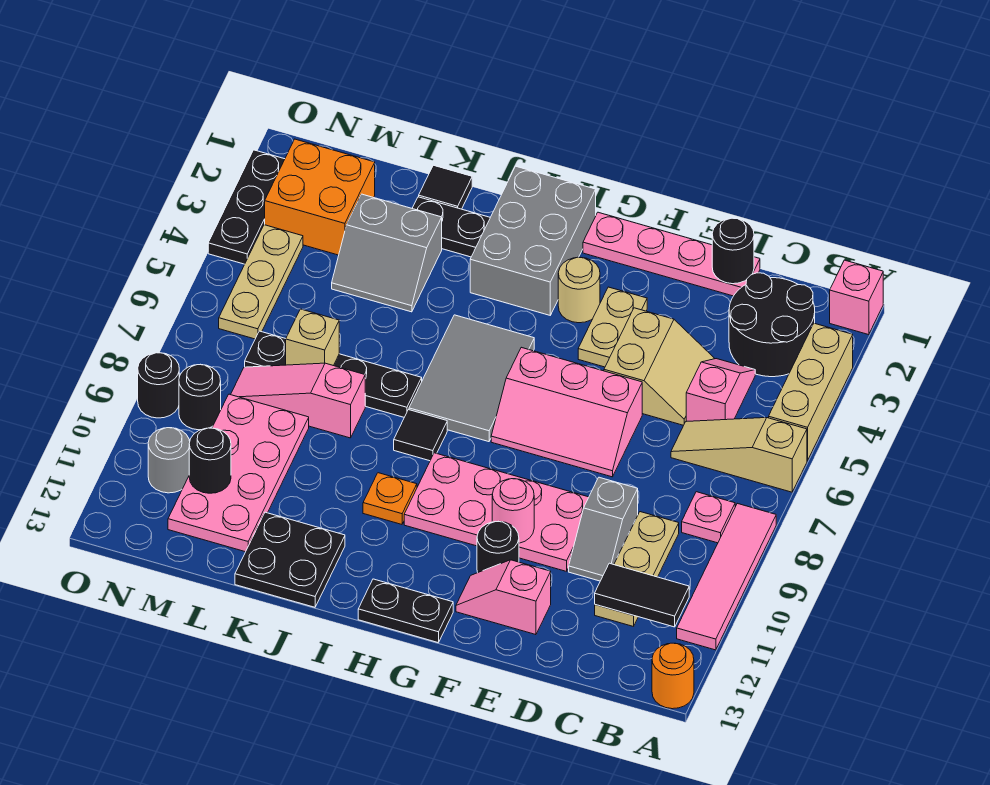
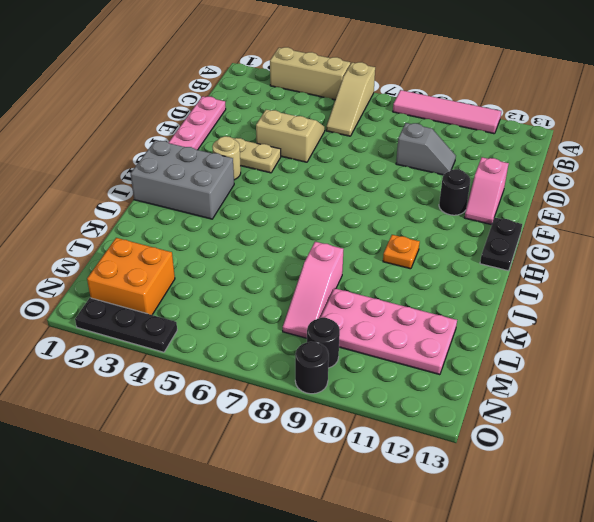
none -> pink 1x1 brick [830,260,883,335]
none -> orange 1x1 round brick [652,643,694,709]
none -> black 2x2 round brick [729,273,815,377]
none -> pink 1x1 plate [682,492,735,543]

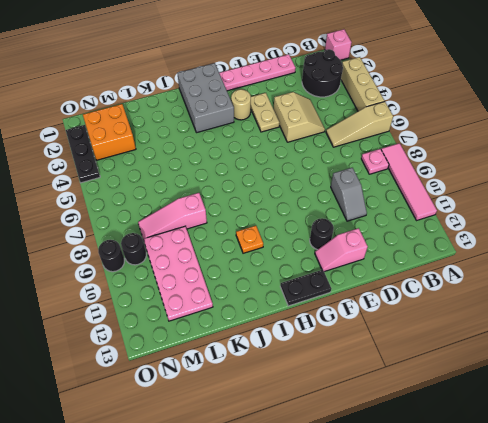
none -> orange 1x1 round brick [652,643,694,709]
none -> pink 1x2 slope [686,359,755,421]
none -> tan 1x3 plate [595,512,679,627]
none -> pink 2x3 slope [491,347,642,477]

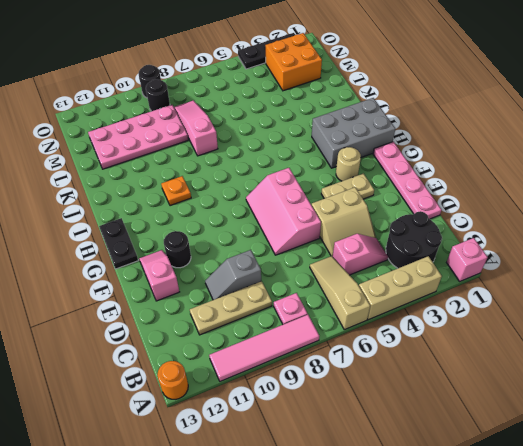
none -> pink 2x4 plate [404,453,589,571]
none -> grey 2x3 tile [409,315,534,442]
none -> black 1x1 tile [394,410,447,461]
none -> black 1x2 plate [412,197,490,257]

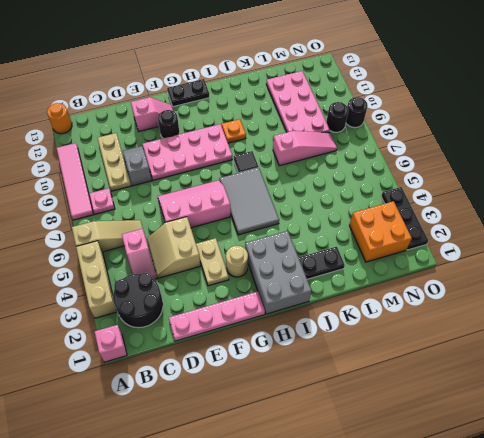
none -> black 1x4 plate [245,331,422,417]
none -> black 2x2 plate [235,512,345,607]
none -> black 1x1 tile [419,165,472,209]
none -> grey 2x2 slope [332,194,442,312]

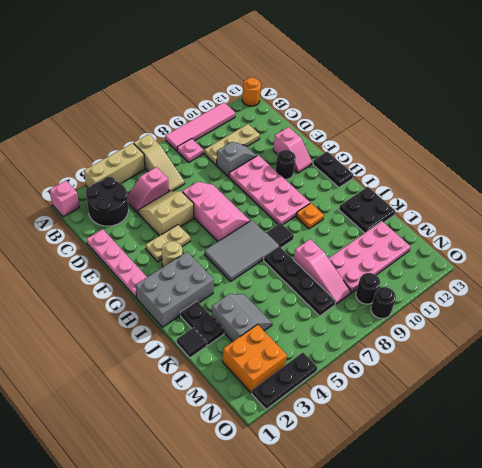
none -> tan 1x3 plate [219,225,303,339]
none -> grey 1x1 round brick [148,428,190,493]
none -> black 1x2 tile [595,563,689,627]
none -> black 1x1 round brick [712,218,754,284]

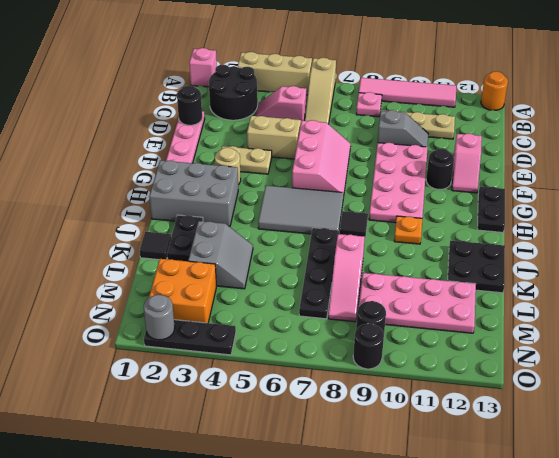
grey 1x1 round brick [144,295,175,340] -> grey 1x1 round brick moved to [148,428,190,493]
none -> tan 1x3 plate [219,225,303,339]
none -> black 1x2 tile [595,563,689,627]
none -> pink 1x1 round brick [492,479,534,543]
none -> tan 1x1 brick [286,309,339,366]

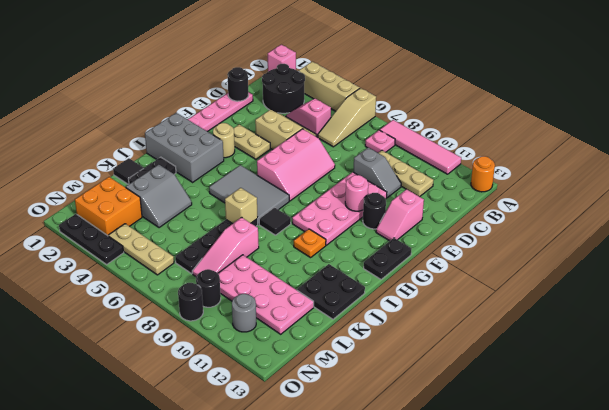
tan 1x1 brick [225,188,258,224] -> tan 1x1 brick moved to [286,309,339,366]
none -> black 1x2 tile [595,563,689,627]
none -> black 1x1 round brick [189,428,231,493]

